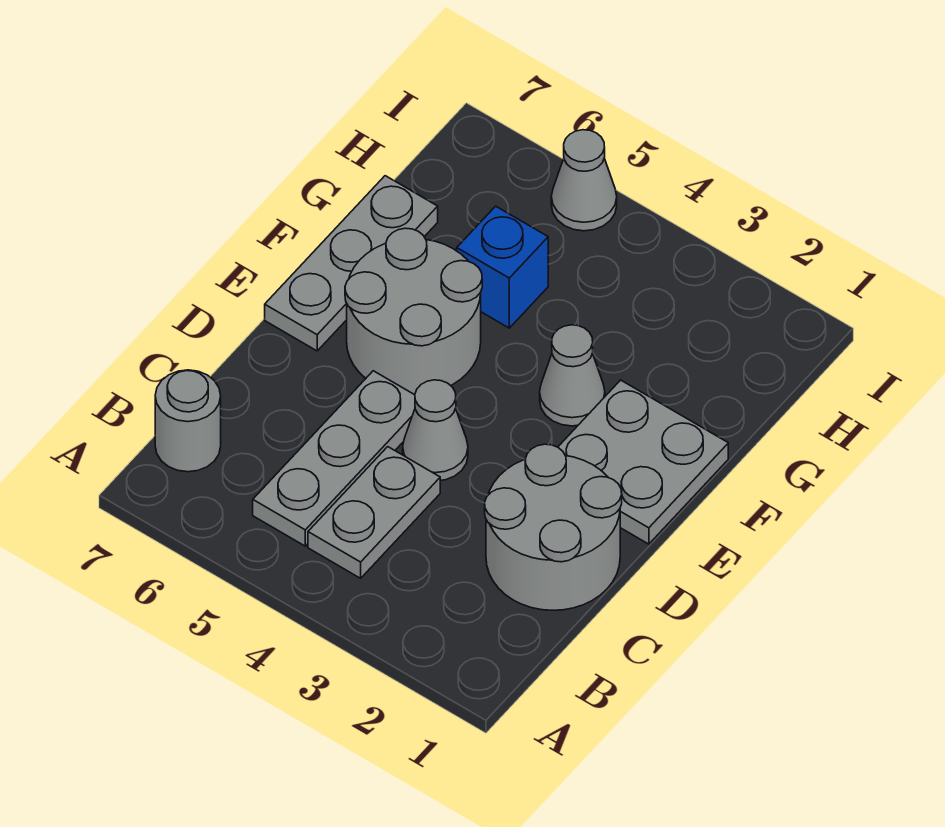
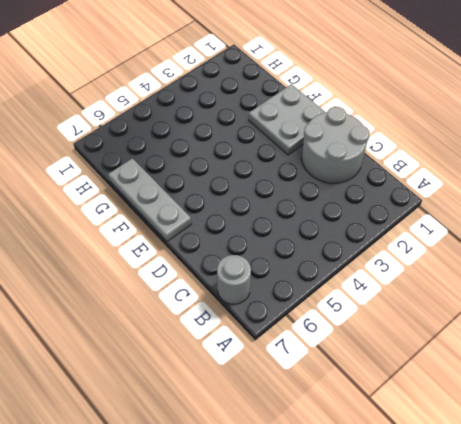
none -> grey 1x2 plate [308,447,440,578]
none -> grey 1x3 plate [253,371,415,546]

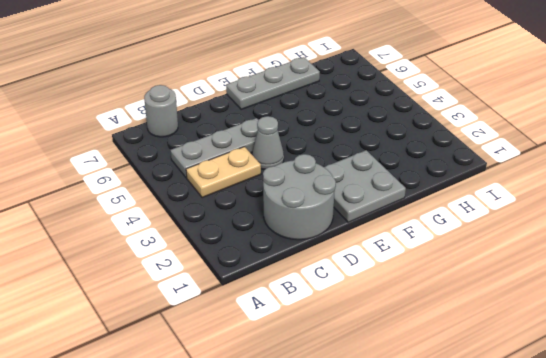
tan 1x2 plate [186,147,261,198] -> grey 1x2 plate [308,447,440,578]
none -> grey 2x2 round brick [345,228,482,394]
none -> grey 1x1 cone [540,325,605,426]

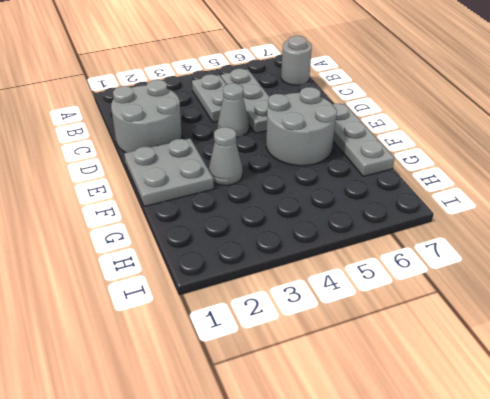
none -> blue 1x1 brick [457,206,548,328]
none -> grey 1x1 cone [551,130,617,231]

